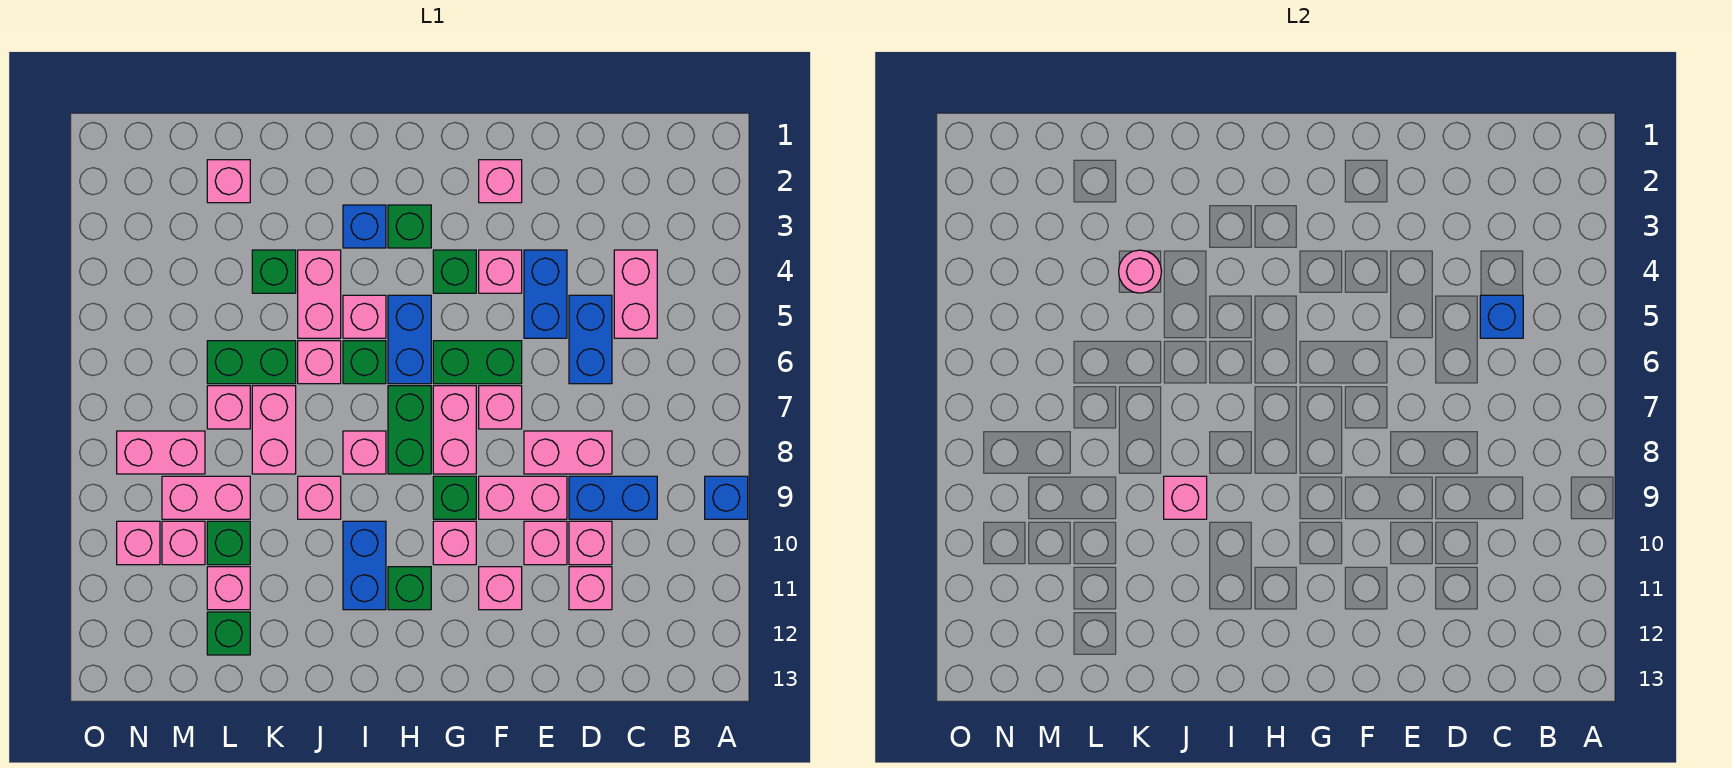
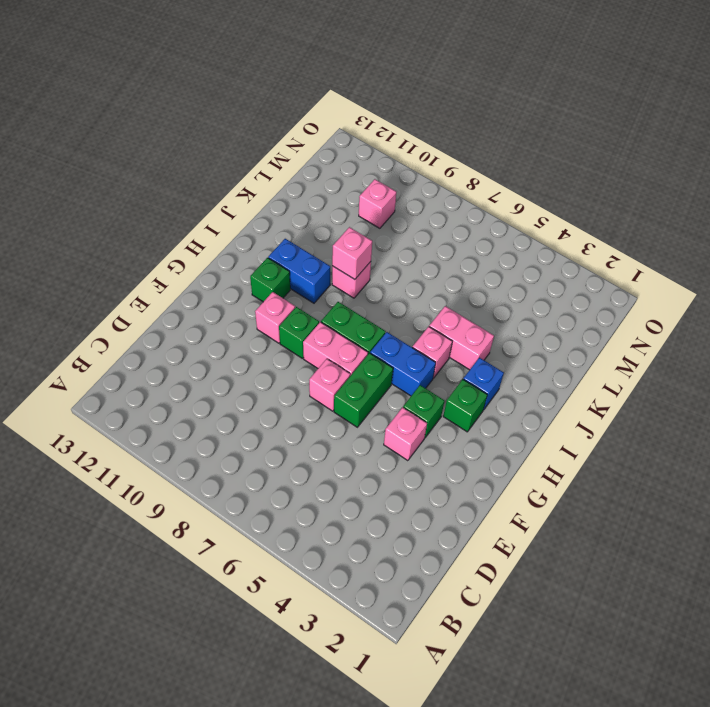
none -> blue 1x1 brick [705,476,748,519]
none -> pink 1x2 brick [614,250,657,338]
none -> blue 1x2 brick [569,476,657,519]
none -> blue 1x2 brick [569,295,612,384]

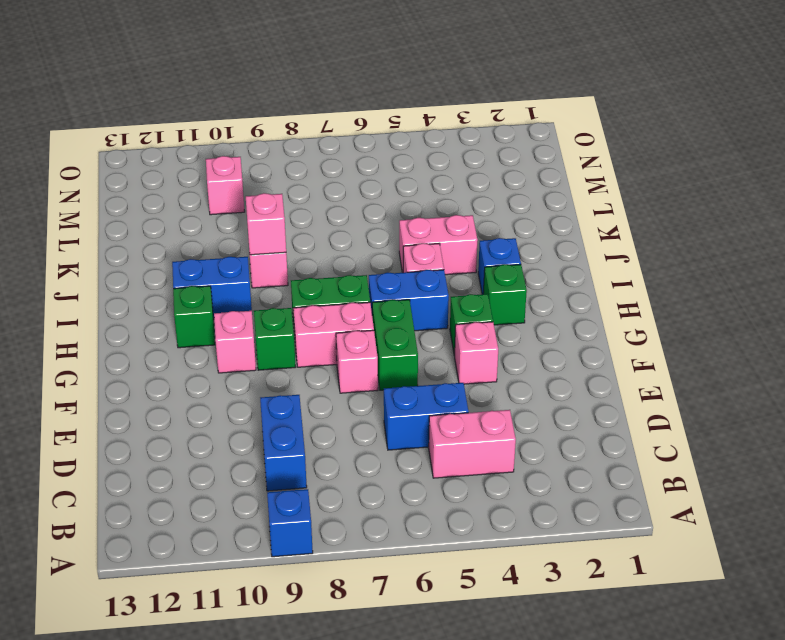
none -> pink 1x2 brick [524,431,612,474]
none -> pink 1x1 brick [569,521,612,565]
none -> pink 1x1 brick [569,567,612,610]
none -> blue 1x2 brick [524,250,567,338]

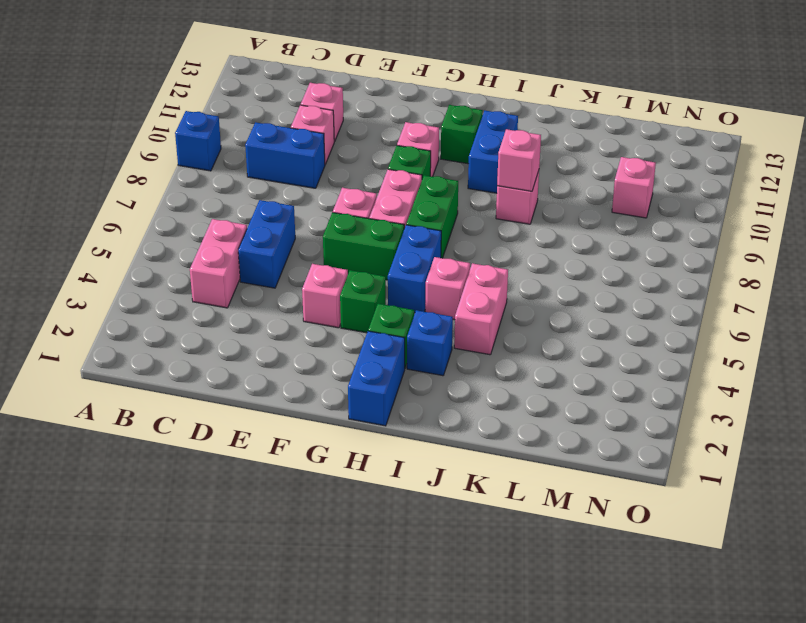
blue 1x2 brick [348,331,405,426] -> blue 1x2 brick moved to [524,250,567,338]
none -> pink 1x2 brick [524,431,612,474]
none -> pink 1x2 brick [479,476,567,519]
none -> pink 1x1 brick [524,521,567,565]
none -> pink 1x1 brick [479,160,522,203]

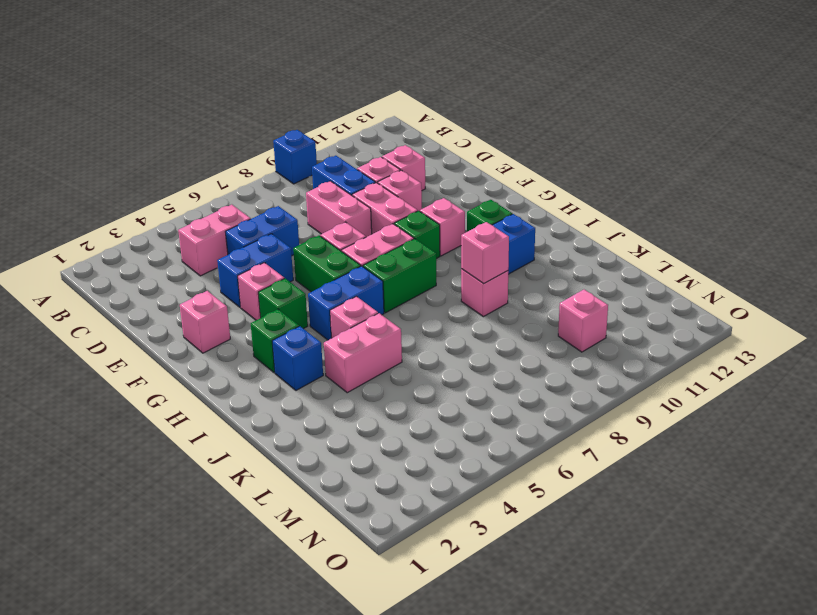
none -> pink 1x1 brick [479,567,522,610]
none -> green 1x1 brick [343,341,386,384]
none -> pink 1x1 brick [343,431,386,474]
none -> pink 1x1 brick [298,341,341,384]

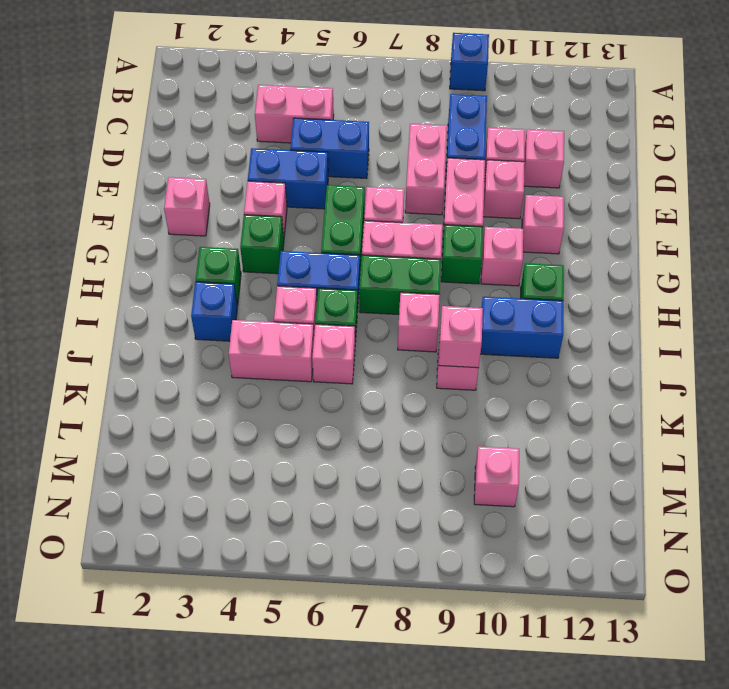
none -> green 1x1 brick [252,250,296,293]
none -> green 1x2 brick [207,341,296,384]
none -> pink 1x2 brick [252,386,296,474]
none -> pink 1x1 brick [207,160,250,203]

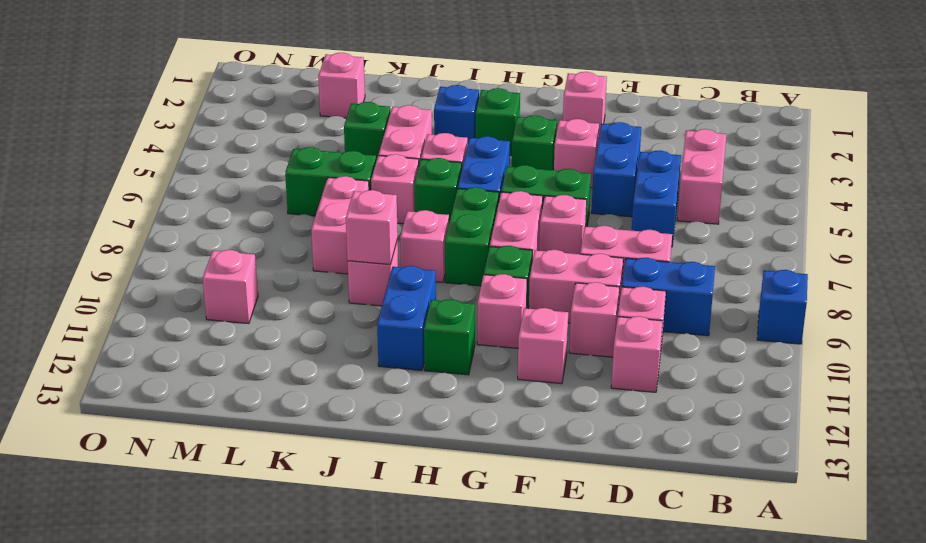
none -> pink 1x1 brick [207,386,250,429]
none -> pink 1x2 brick [162,476,250,519]
none -> green 1x1 brick [207,521,250,565]
none -> pink 1x1 brick [207,567,250,610]

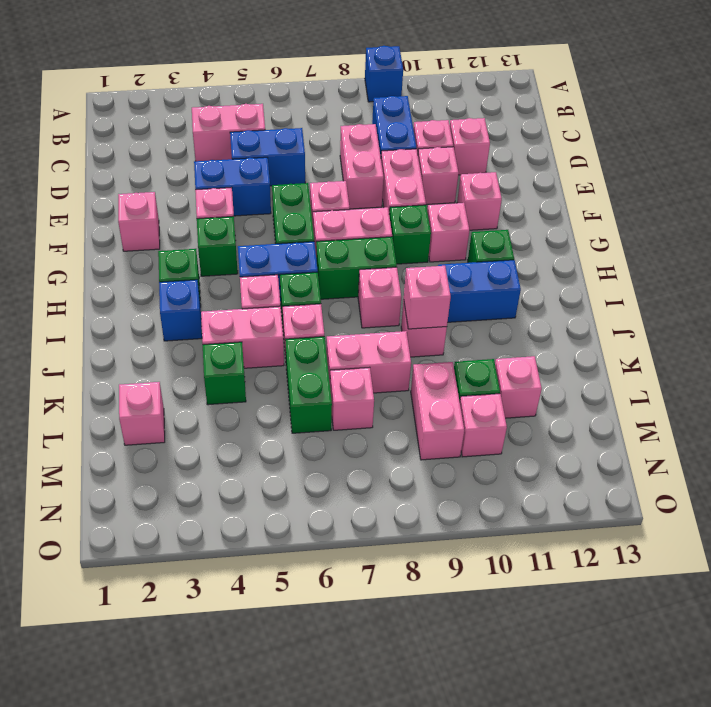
none -> green 1x1 brick [207,612,250,655]
none -> pink 1x2 brick [117,431,205,474]
none -> pink 1x1 brick [117,521,160,565]
none -> blue 1x1 brick [1480,295,1523,338]

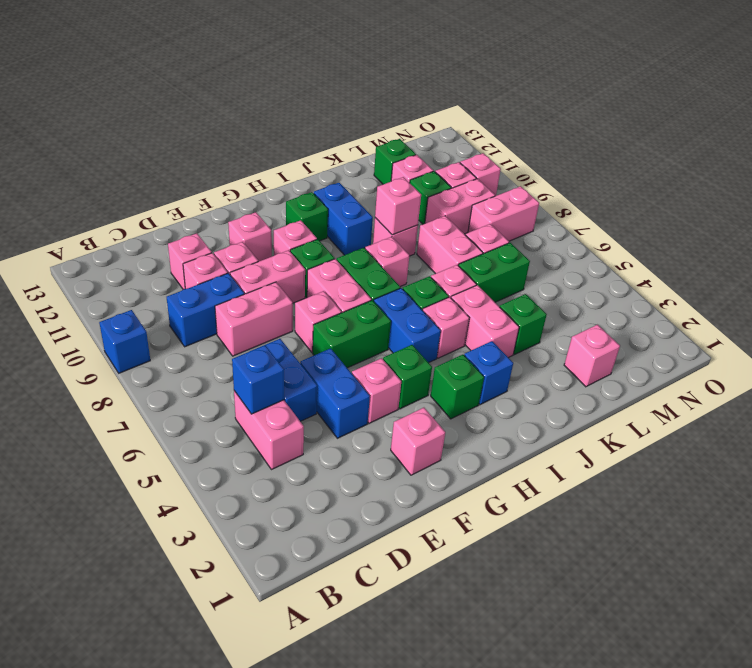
none -> pink 1x1 round brick [1119,250,1162,293]

